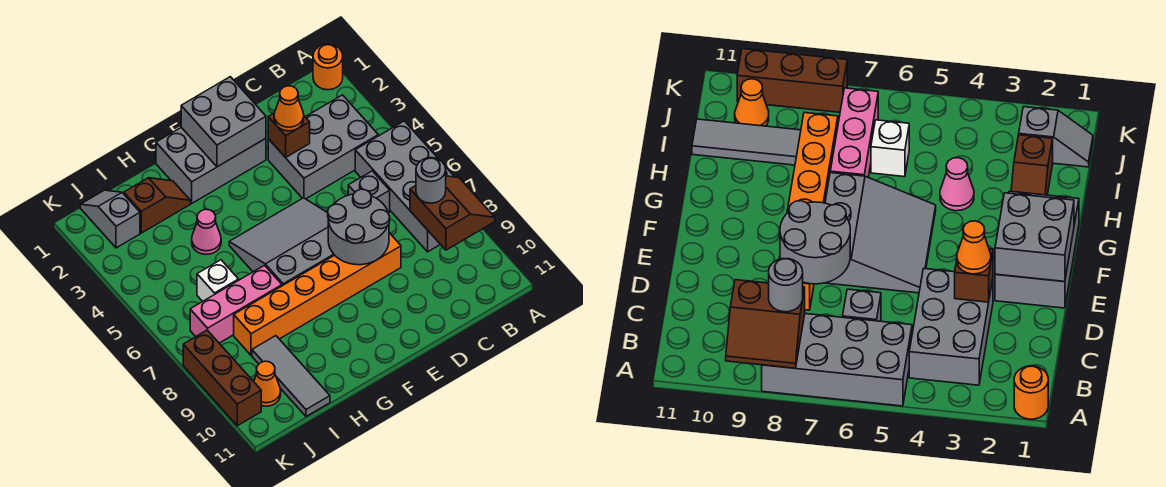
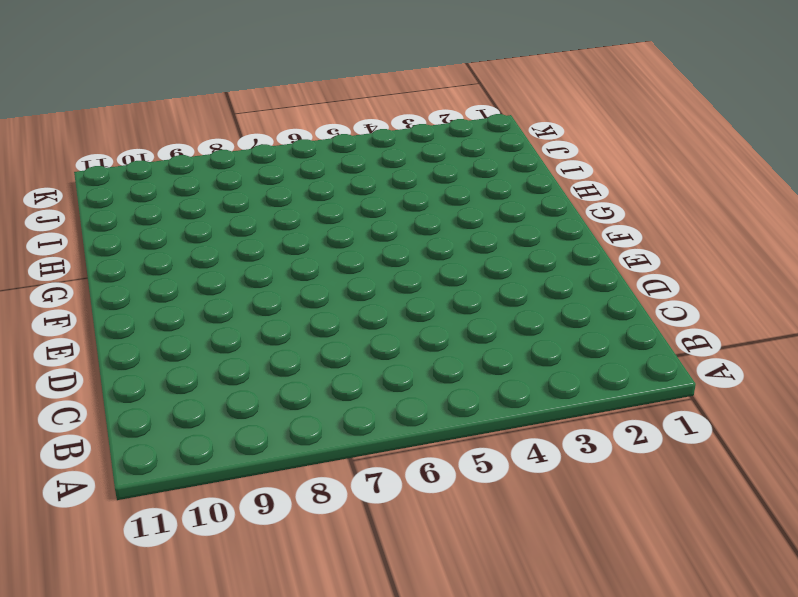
none -> orange 1x1 round brick [313,44,343,90]
none -> grey 2x4 brick [355,121,454,252]
none -> grey 2x3 brick [268,95,378,199]

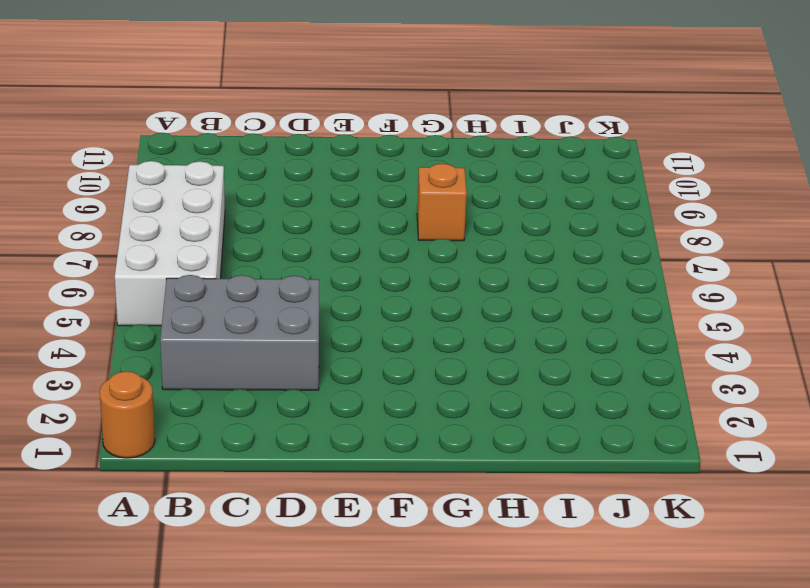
white 2x4 brick [115,161,225,326] -> grey 2x4 brick [355,121,454,252]
orange 1x1 brick [417,164,467,241] -> orange 1x6 brick [234,233,401,355]
none -> grey 1x1 brick [348,171,390,213]
none -> grey 2x3 brick [156,127,266,203]
none -> grey 3x3 slope [229,198,334,286]

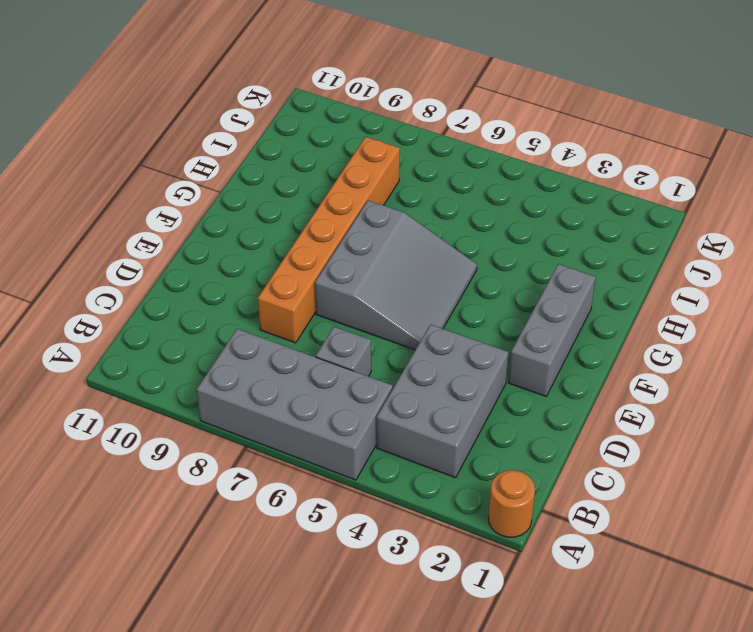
grey 1x3 brick [508,264,596,396] -> grey 2x3 brick [156,127,266,203]
none -> brown 1x2 slope [124,178,191,233]
none -> pink 1x1 cone [192,209,221,255]
none -> pink 1x3 brick [190,265,282,343]

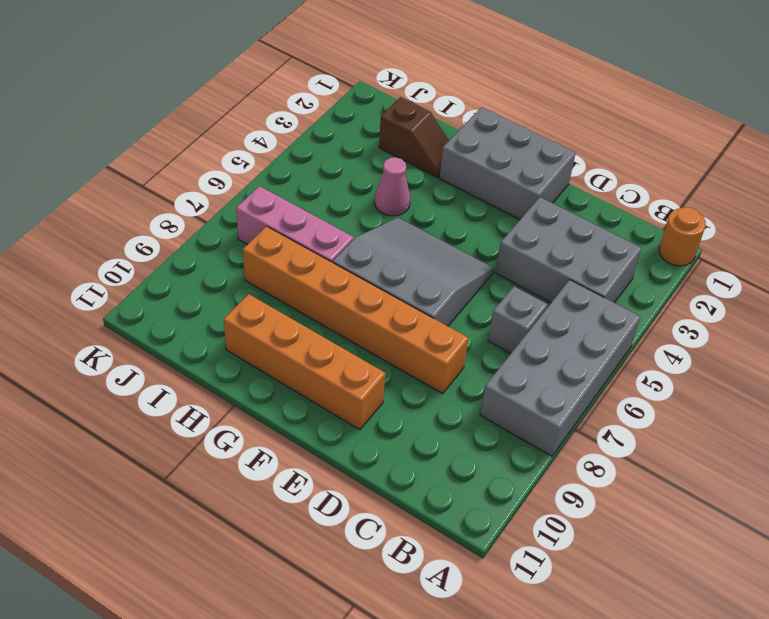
orange 1x4 brick [224,294,385,430] -> none
none -> white 1x1 brick [197,260,239,301]
none -> grey 1x3 tile [252,336,330,417]
none -> grey 1x2 slope [80,190,140,248]

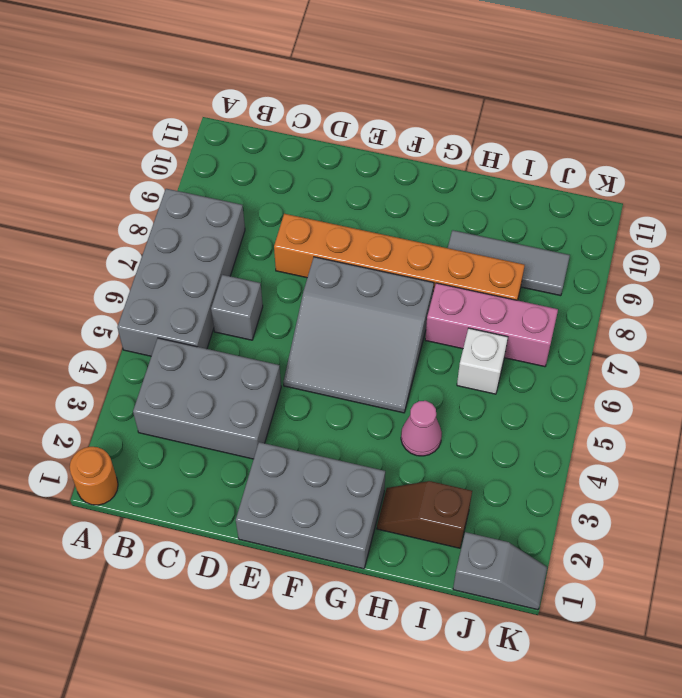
grey 1x3 tile [448,230,570,296] -> grey 1x3 tile turned to [252,336,330,417]
grey 1x2 slope [453,532,547,610] -> grey 1x2 slope turned to [80,190,140,248]
none -> orange 1x1 cone [254,361,281,406]
none -> brown 1x3 brick [183,330,261,426]
none -> brown 2x2 slope [410,176,495,250]

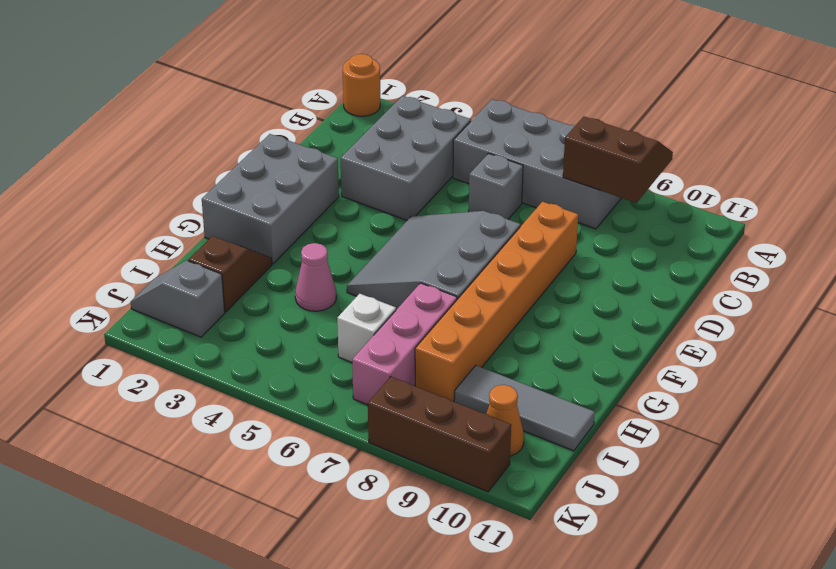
none -> brown 1x1 brick [268,113,310,158]
none -> grey 2x2 round brick [328,189,390,265]
none -> grey 2x2 brick [181,77,266,167]

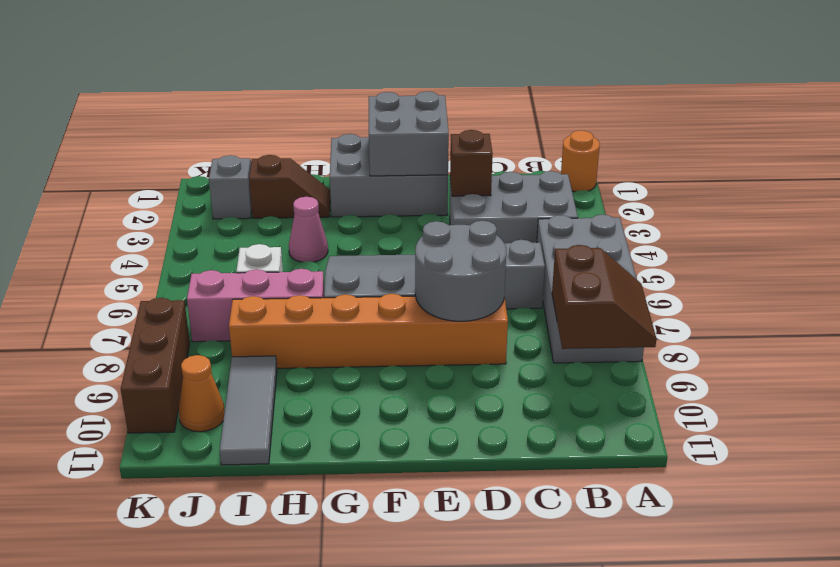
none -> grey 1x1 round brick [416,158,446,203]
none -> orange 1x1 cone [274,86,304,131]

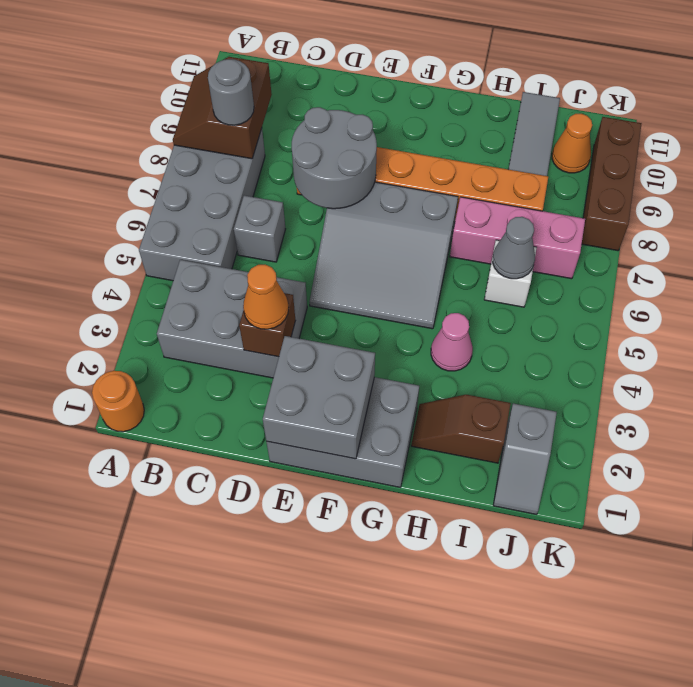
grey 1x1 cone [492,217,535,279] -> none

